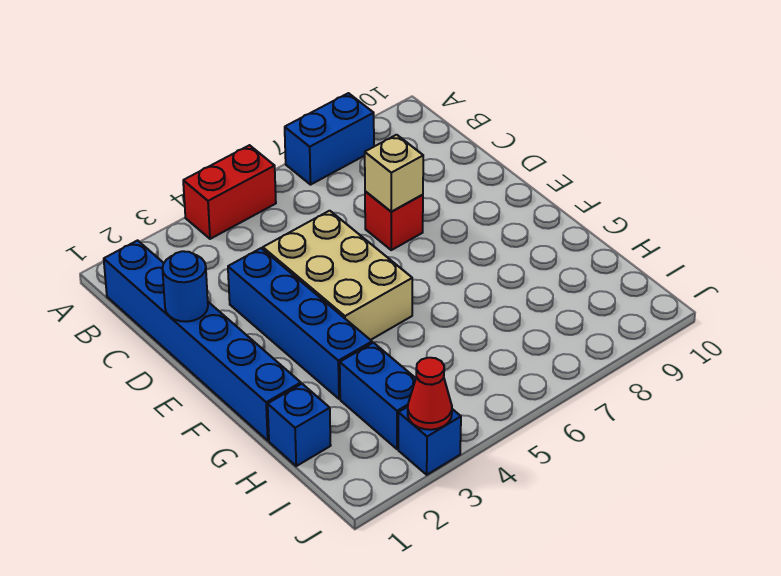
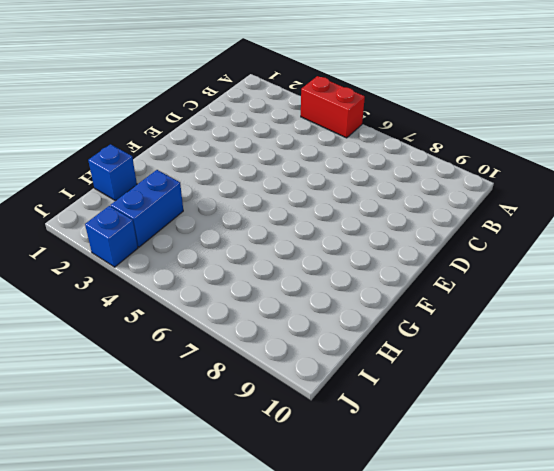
none -> blue 1x2 brick [285,93,374,185]
none -> blue 1x6 brick [104,240,301,440]
none -> blue 1x4 brick [228,248,372,399]

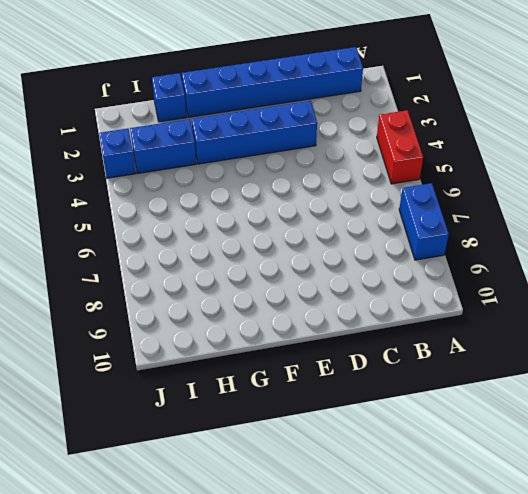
none -> tan 2x3 brick [263,211,412,340]
none -> red 1x1 brick [365,191,423,250]
none -> blue 1x1 round brick [162,251,208,322]

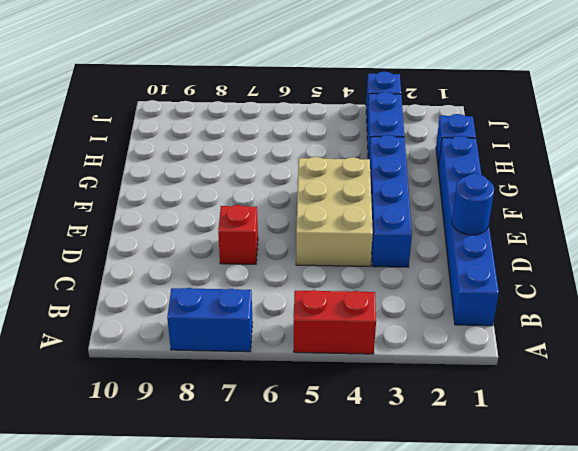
none -> tan 1x1 brick [365,135,423,212]
none -> red 1x1 cone [408,358,452,430]

